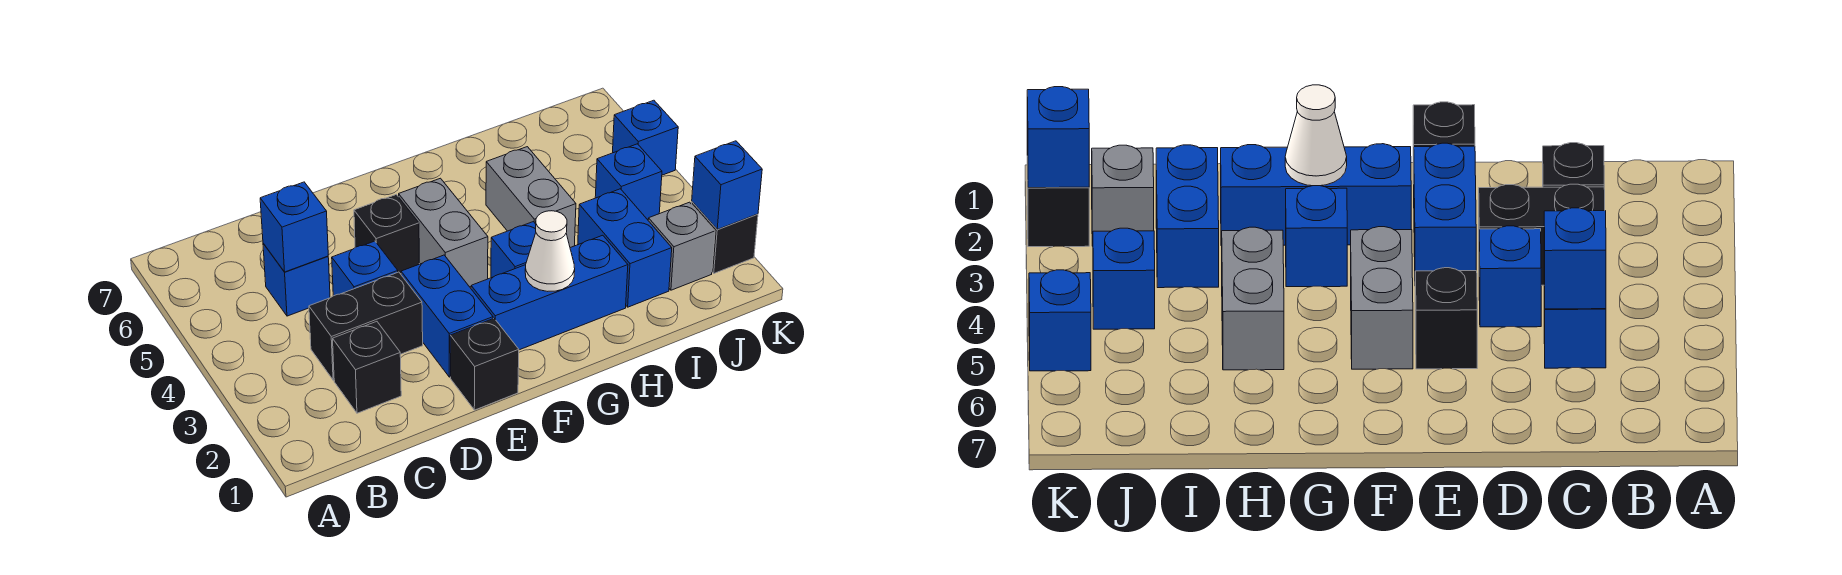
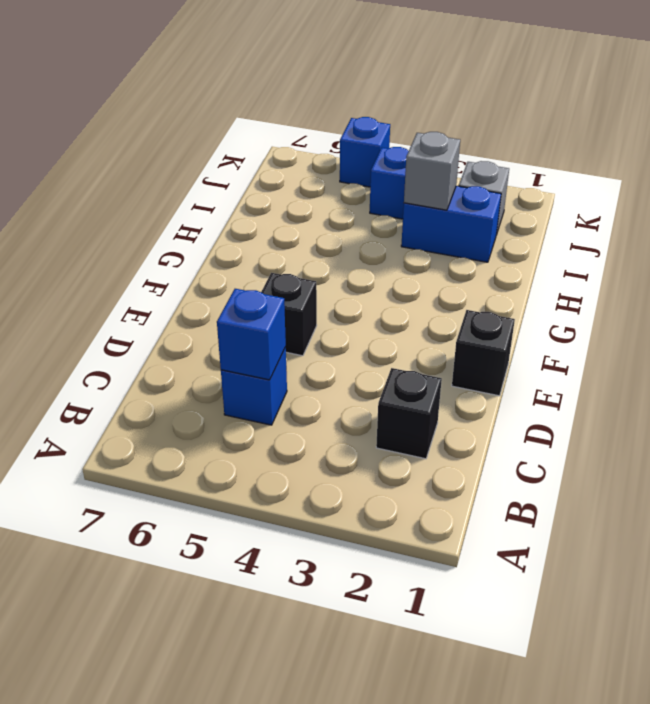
grey 1x1 brick [404,132,460,210] -> none
none -> black 1x2 brick [309,272,423,380]
none -> blue 1x1 brick [332,241,398,296]
none -> blue 1x2 brick [401,255,493,377]

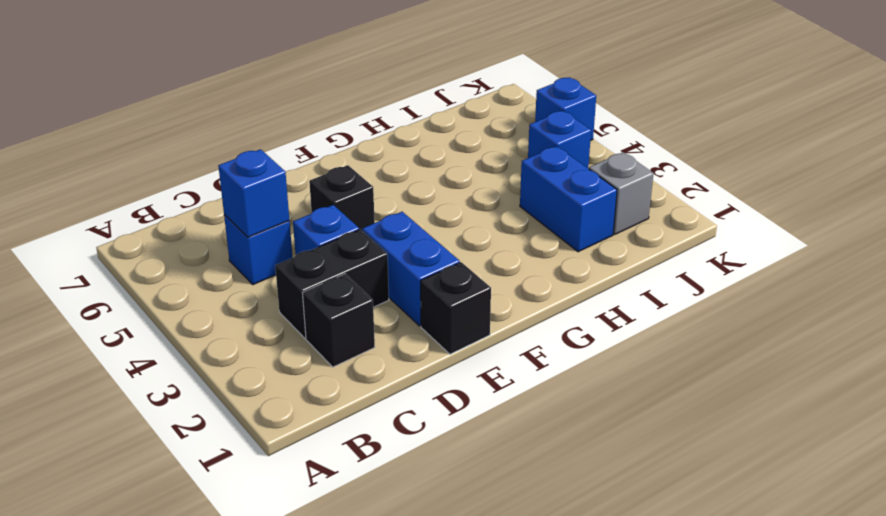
none -> blue 1x3 brick [471,235,628,350]
none -> grey 1x2 brick [399,178,488,287]
none -> blue 1x1 brick [491,222,536,278]

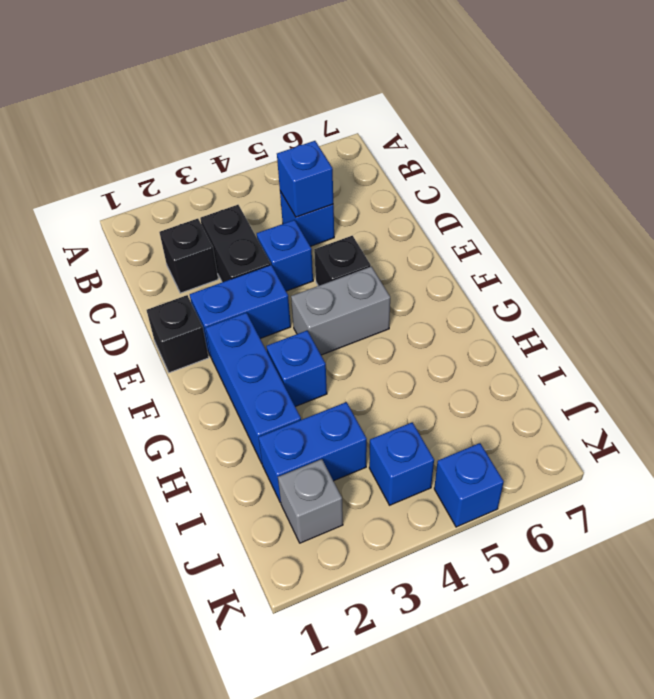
none -> grey 1x2 brick [486,147,576,248]
none -> black 1x1 brick [692,202,758,273]
none -> white 1x1 cone [525,211,575,291]

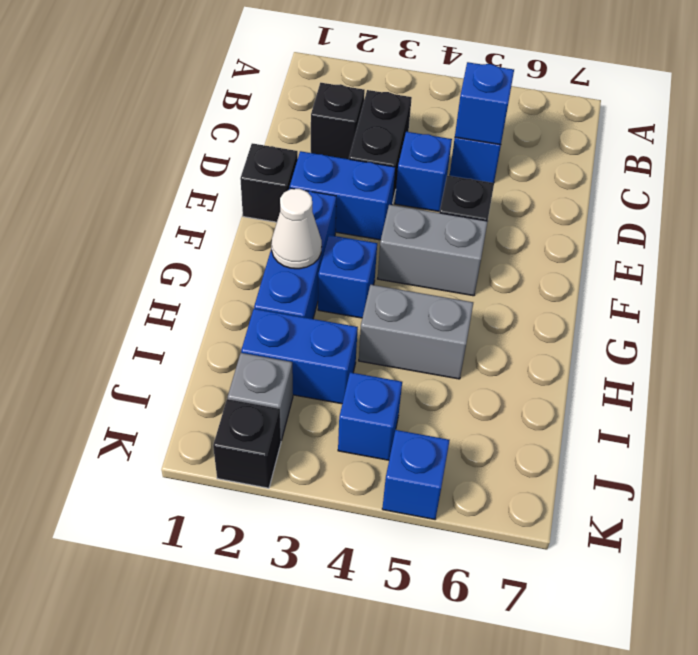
none -> blue 1x1 brick [692,141,762,229]

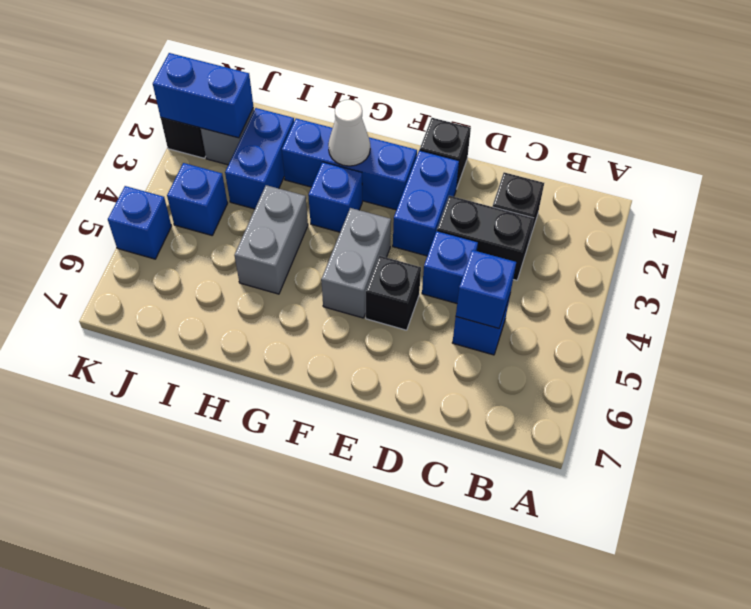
blue 1x2 brick [153,53,253,138] -> blue 1x1 brick [692,141,762,229]

